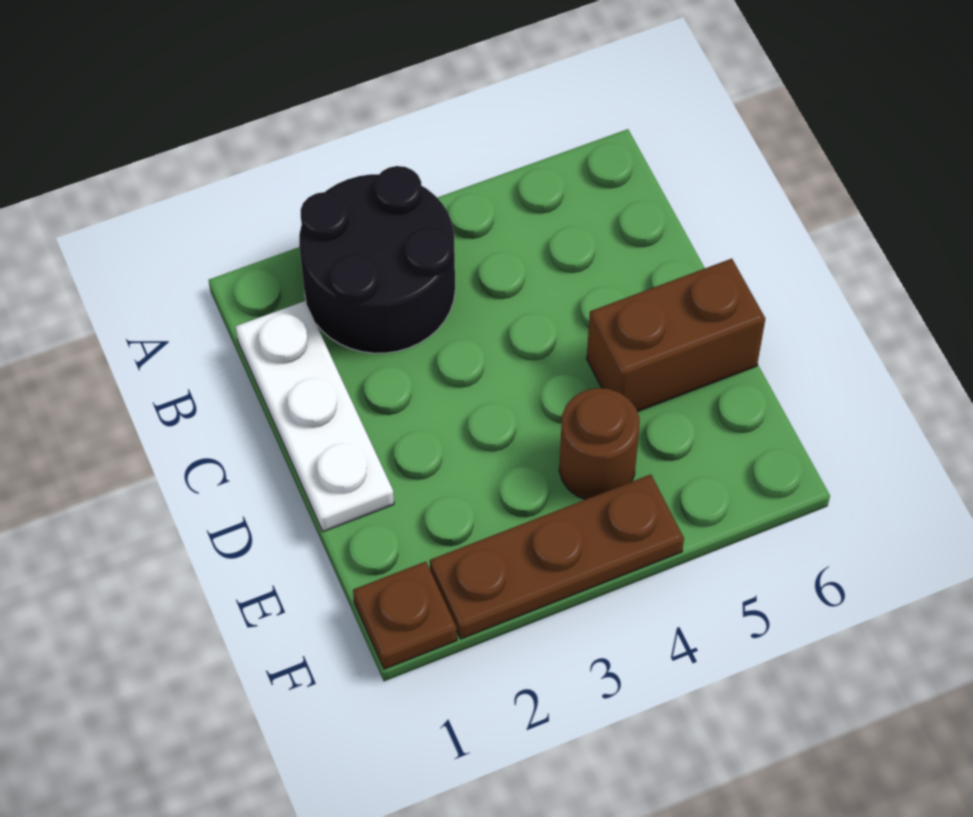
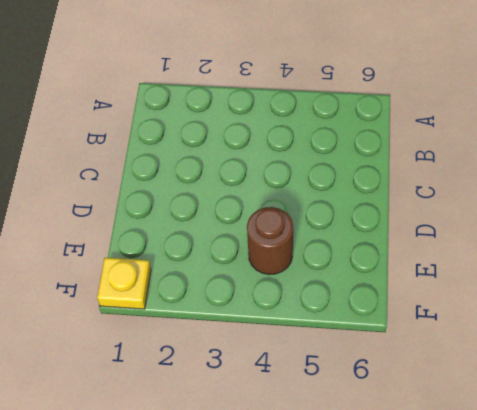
yellow 1x1 plate [97,258,151,309] -> brown 1x1 plate [353,561,457,669]
none -> black 2x2 round brick [299,166,455,353]
none -> white 1x3 plate [236,301,394,531]

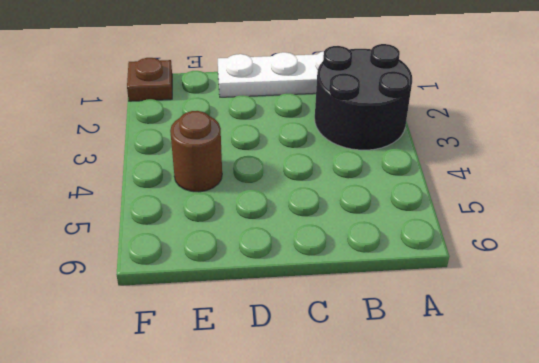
none -> brown 1x2 brick [587,259,765,412]
none -> brown 1x3 plate [430,474,684,639]

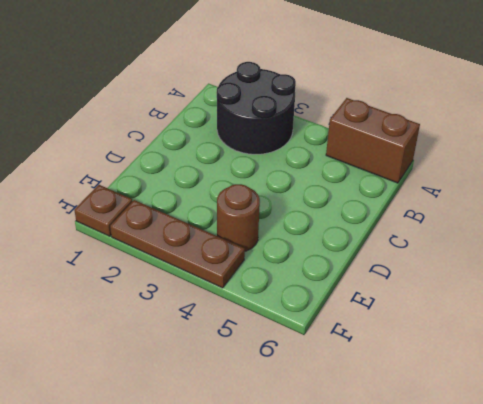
brown 1x2 brick [326,98,420,183] -> brown 1x2 brick moved to [587,259,765,412]
none -> white 1x3 plate [236,301,394,531]

